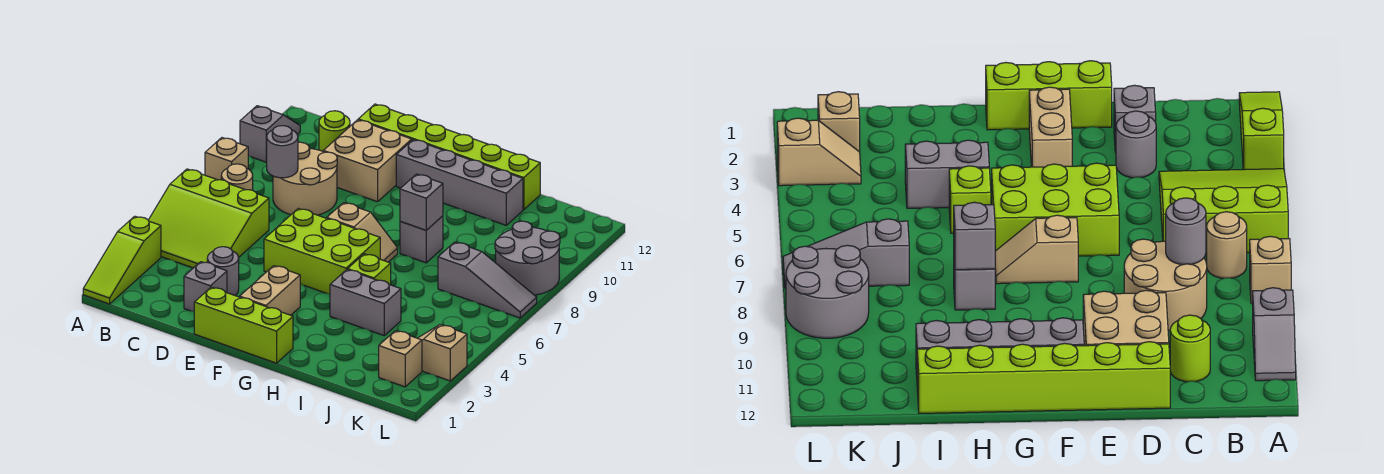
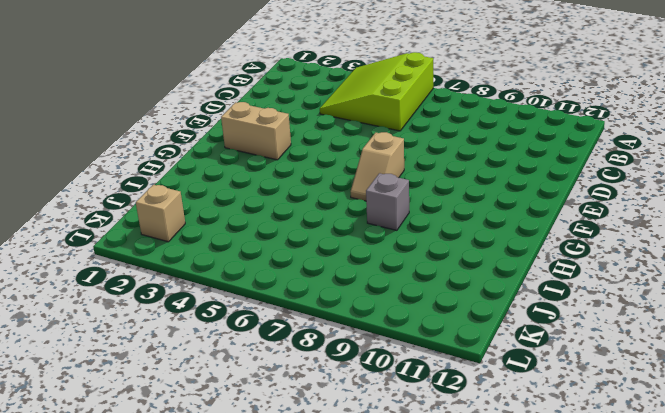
none -> lime 1x3 slope [83,216,161,304]
none -> tan 1x1 brick [205,138,248,180]
none -> grey 1x2 slope [240,106,300,162]

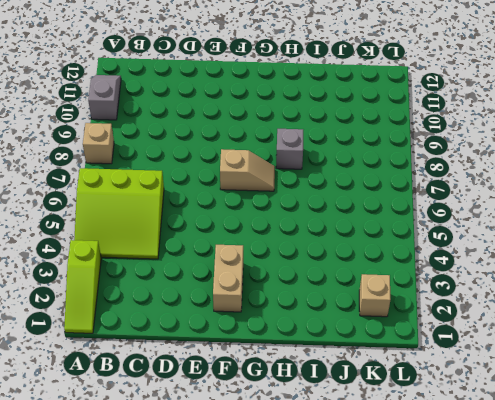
none -> tan 1x1 round brick [221,164,253,190]
none -> tan 2x2 round brick [273,142,337,215]
none -> lime 1x1 round brick [319,111,350,151]

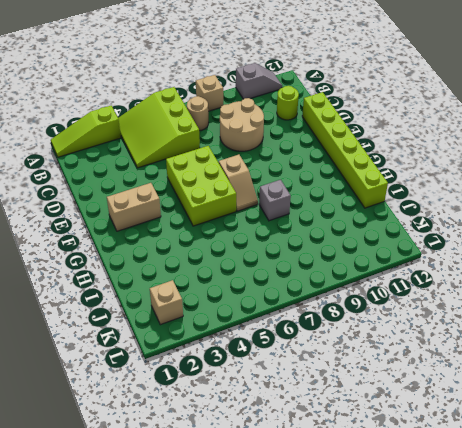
none -> grey 1x1 brick [184,262,227,312]
none -> grey 1x1 round brick [207,247,239,295]
none -> tan 2x2 brick [323,120,412,202]

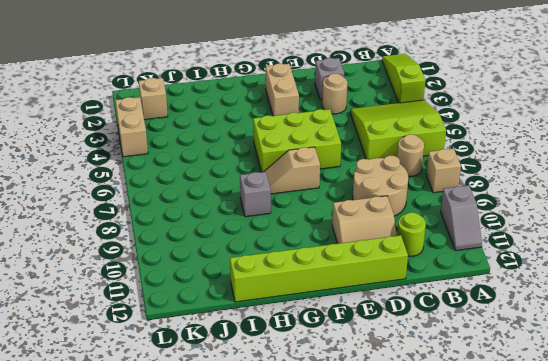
tan 1x1 round brick [322,74,347,114] -> grey 1x1 round brick [207,247,239,295]
tan 2x2 slope [332,196,397,244] -> tan 2x2 brick [323,120,412,202]
tan 1x2 brick [115,97,148,157] -> tan 1x2 slope [418,325,467,381]
none -> lime 1x3 brick [194,287,293,363]
none -> grey 1x4 brick [396,140,523,225]
none -> grey 1x2 brick [330,270,401,336]

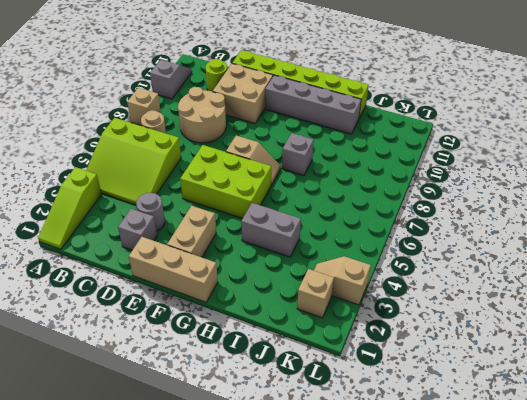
tan 1x3 brick [129,237,218,302] -> lime 1x3 brick [194,287,293,363]
none -> lime 1x1 brick [348,254,391,285]
none -> grey 1x3 slope [438,242,537,318]
none -> grey 2x2 round brick [495,221,560,295]

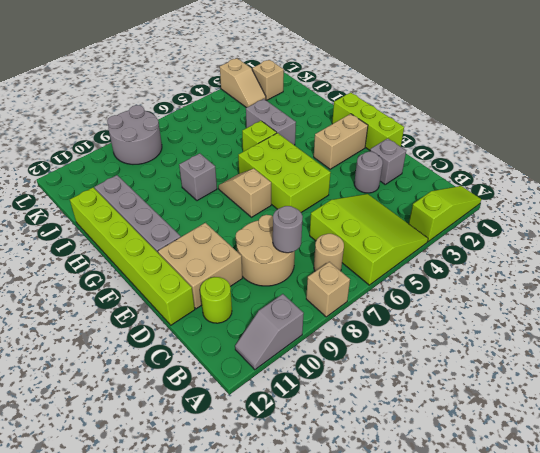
none -> grey 1x3 slope [438,242,537,318]
none -> grey 1x1 brick [400,174,443,230]

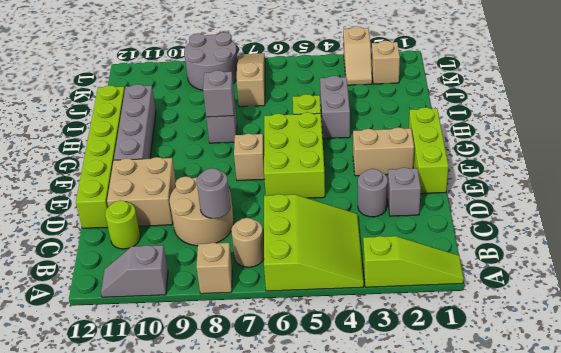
tan 1x3 slope [237,53,265,107] -> grey 1x3 slope [438,242,537,318]

